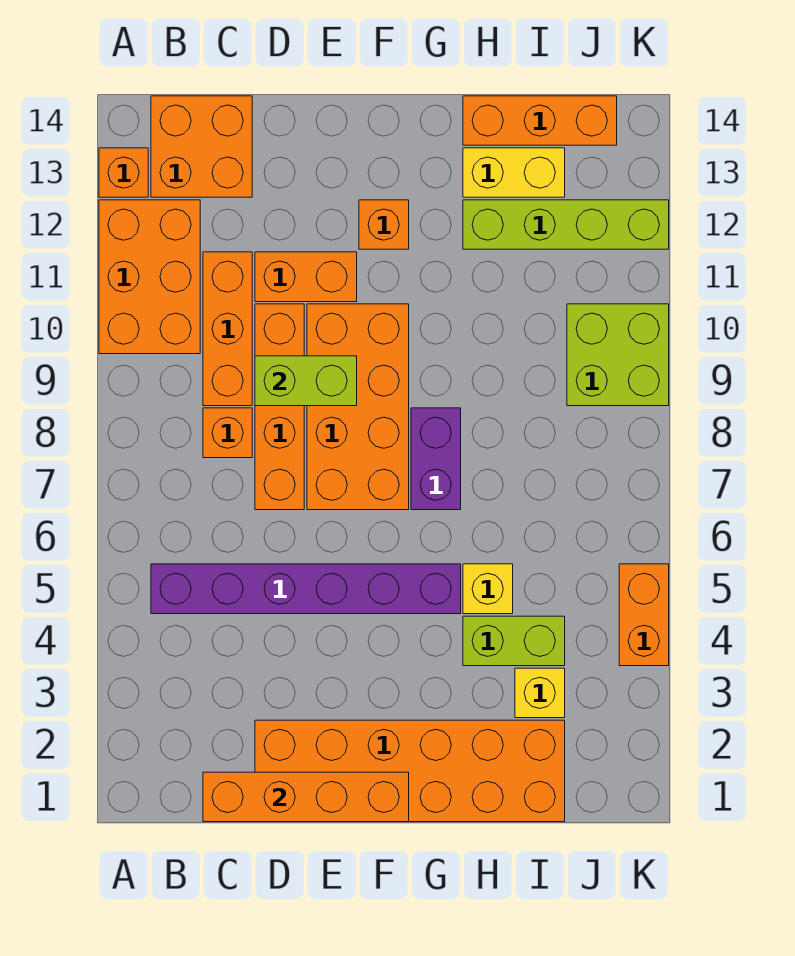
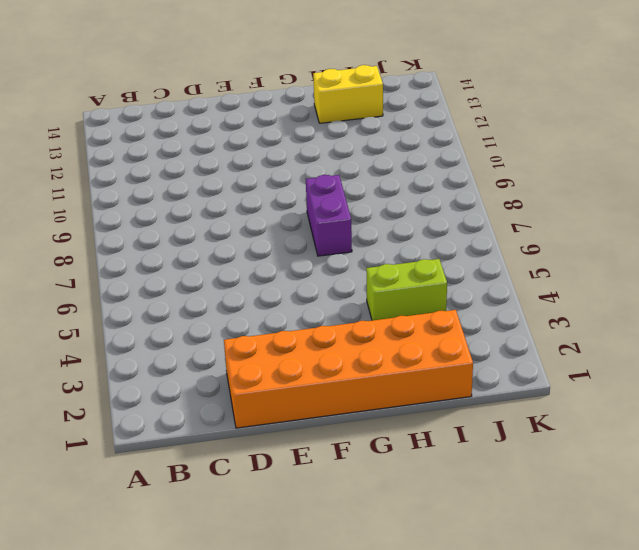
none -> orange 2x3 brick [99,200,200,354]
none -> orange 1x1 brick [99,148,148,197]
none -> purple 1x6 brick [151,564,461,614]

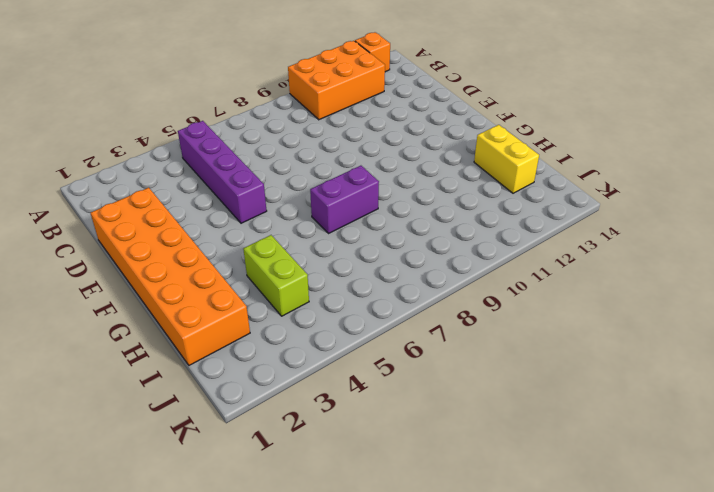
purple 1x4 brick [178,121,267,223] -> purple 1x6 brick [151,564,461,614]
none -> orange 2x2 brick [151,96,252,197]
none -> orange 1x1 brick [203,408,252,458]
none -> orange 1x3 brick [203,252,252,406]

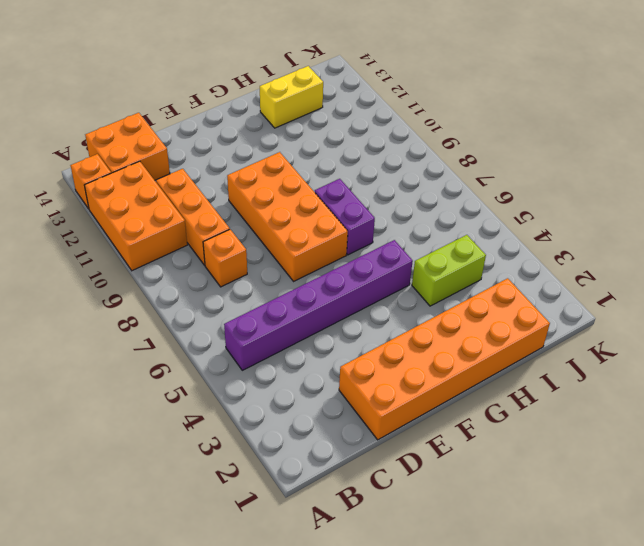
none -> orange 1x4 brick [255,304,304,510]
none -> orange 1x2 brick [255,252,357,302]
none -> orange 1x1 brick [359,200,409,249]

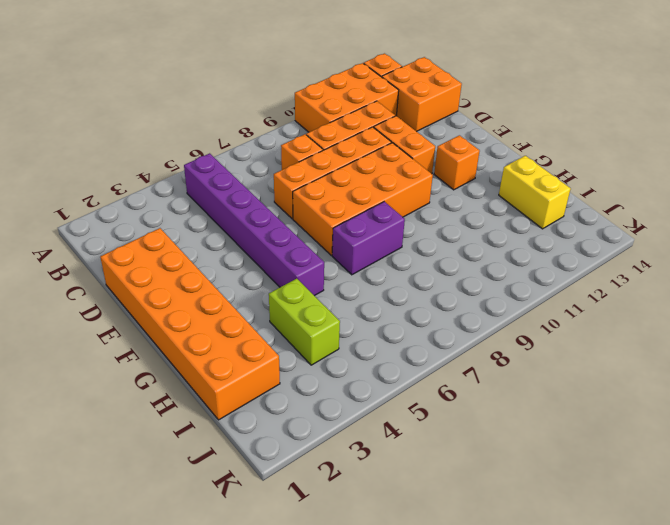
none -> yellow 1x1 brick [463,564,513,614]
none -> lime 1x4 brick [463,200,669,249]
none -> orange 1x3 brick [463,96,617,145]

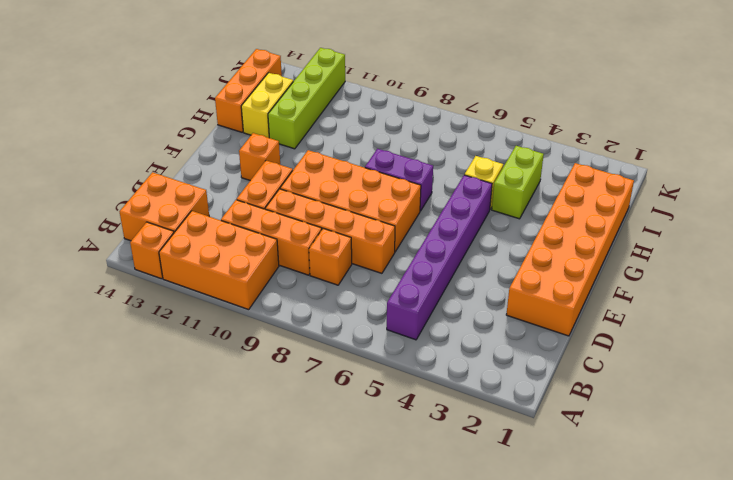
none -> yellow 1x1 brick [515,668,565,718]
none -> lime 2x2 brick [567,304,669,406]
none -> orange 1x2 brick [619,564,669,666]

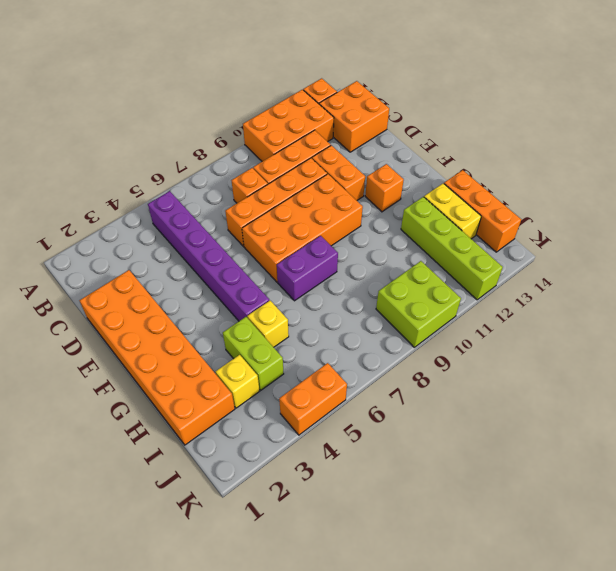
none -> orange 1x4 brick [203,772,409,822]
none -> lime 1x2 brick [255,356,357,406]

